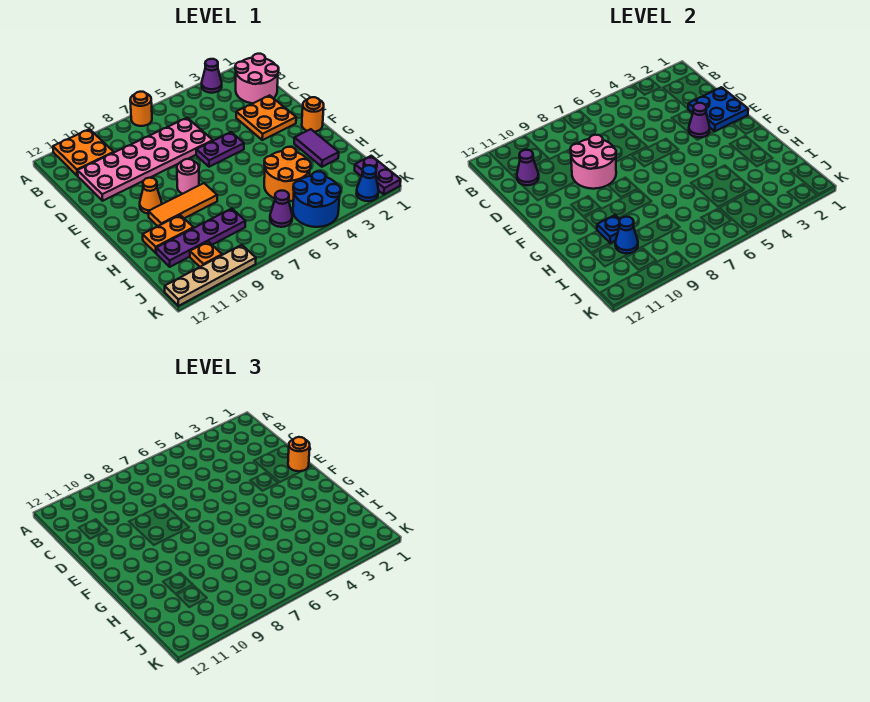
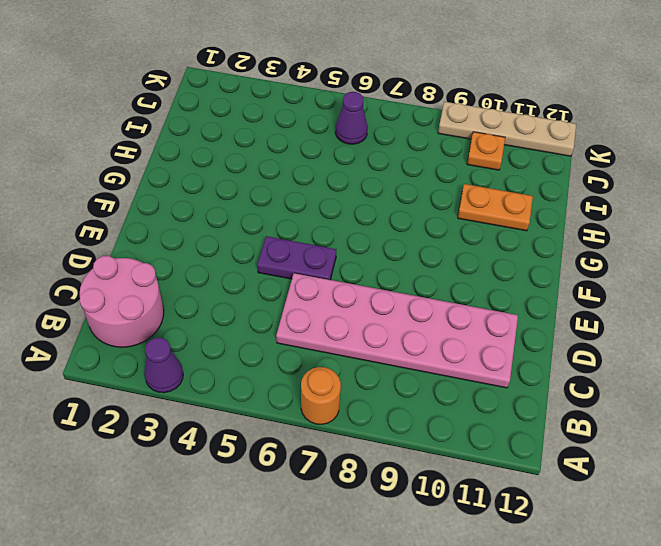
none -> orange 2x2 plate [53,129,114,176]
none -> orange 2x2 plate [236,95,296,140]
none -> orange 1x1 round brick [302,97,324,132]

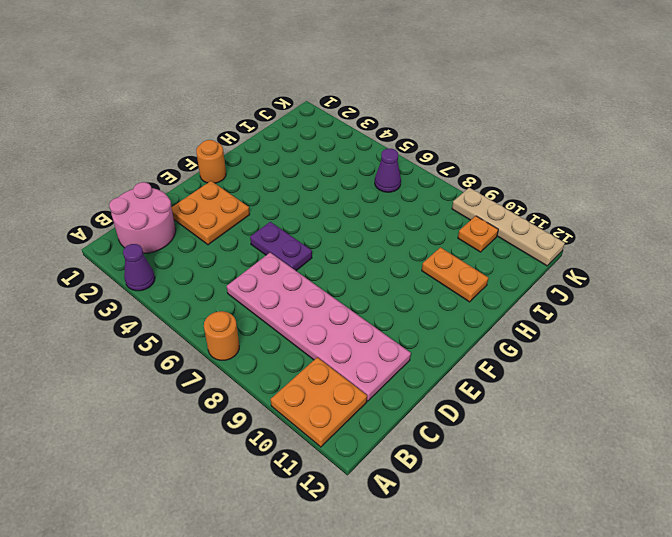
none -> pink 1x1 round brick [177,159,199,194]
none -> orange 1x1 cone [140,178,162,214]
none -> purple 1x2 tile [294,129,339,167]

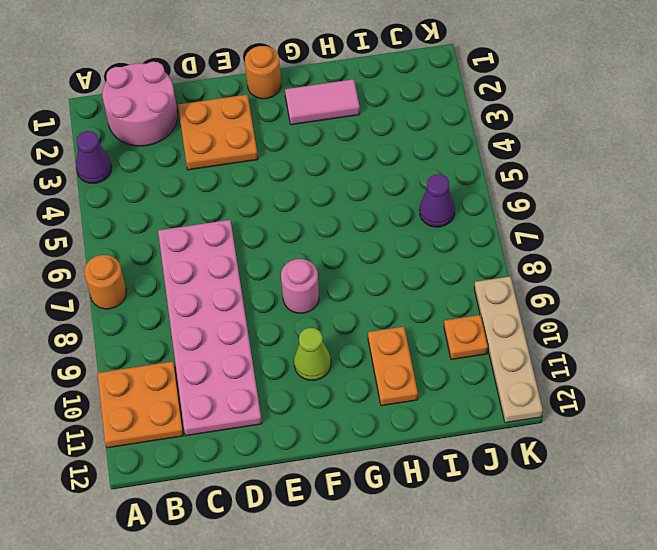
lime 1x1 cone [294,328,331,380] -> orange 1x1 cone [140,178,162,214]
pink 1x2 tile [285,79,360,125] -> purple 1x2 tile [294,129,339,167]
none -> purple 1x2 plate [196,132,244,167]
none -> orange 1x3 tile [148,183,217,226]
none -> orange 2x2 round brick [264,147,311,201]

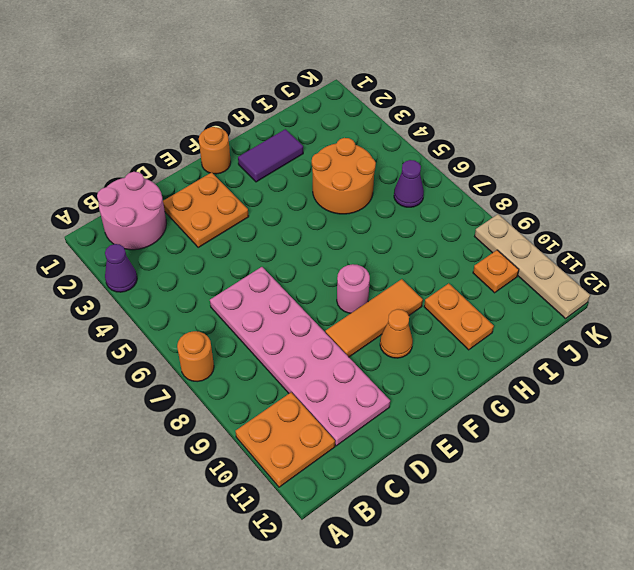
orange 1x3 tile [325,279,423,357] -> orange 1x3 tile turned to [148,183,217,226]
none -> purple 1x2 plate [196,132,244,167]
none -> purple 1x4 plate [156,209,245,267]
none -> purple 1x2 plate [355,156,401,194]

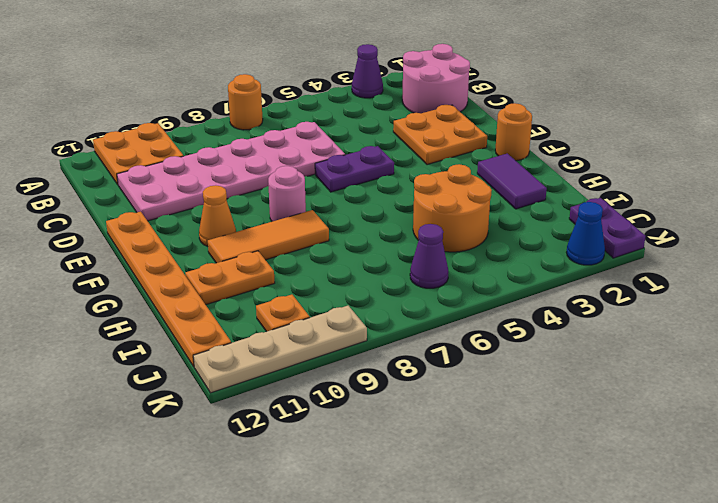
orange 1x6 plate [106,212,231,367] -> none
none -> purple 1x4 plate [156,209,245,267]
none -> blue 2x2 round brick [293,171,341,227]
none -> purple 1x1 cone [517,150,539,185]

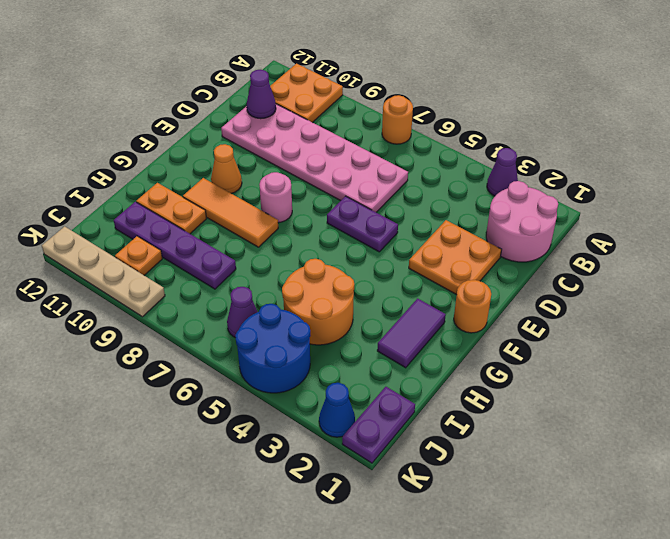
none -> blue 2x2 plate [688,87,748,131]
none -> pink 2x2 round brick [570,135,616,189]
none -> purple 1x1 cone [689,103,710,137]

